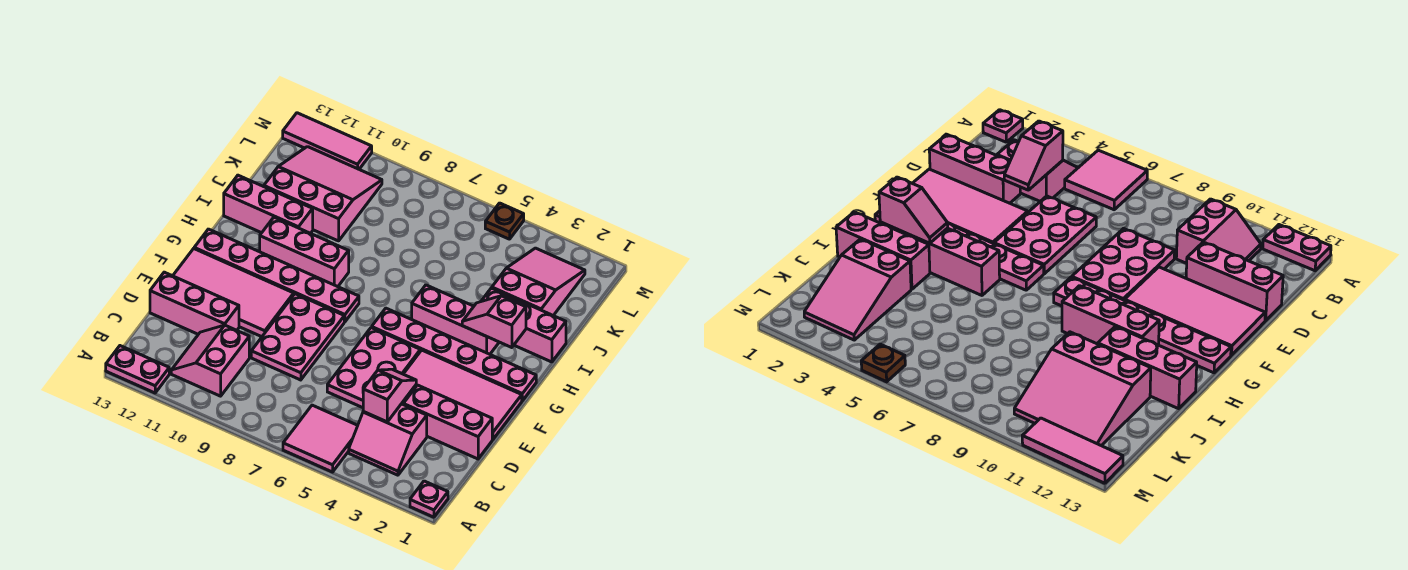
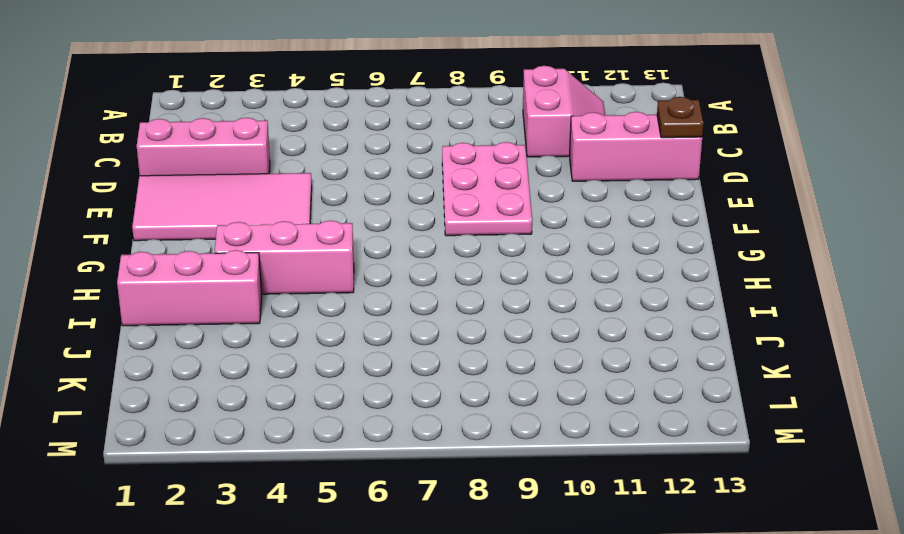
brown 1x1 plate [657,97,704,138] -> brown 1x1 plate moved to [485,203,524,239]
none -> pink 1x1 plate [410,481,448,517]
none -> pink 2x2 tile [283,405,358,472]
none -> pink 1x2 plate [106,346,169,393]

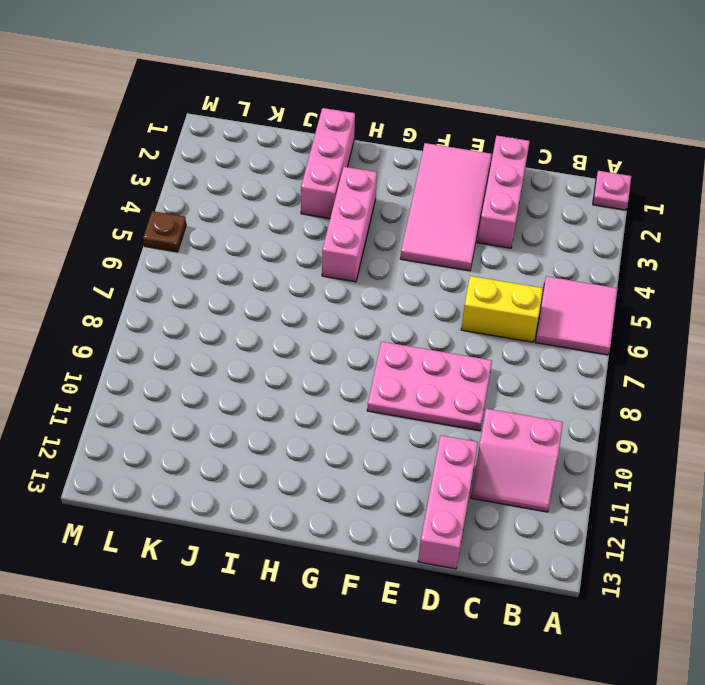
yellow 1x2 brick [461,276,543,342] -> pink 2x3 plate [327,328,420,408]
none -> pink 1x2 plate [106,346,169,393]
none -> pink 2x2 slope [349,404,427,475]
none -> pink 2x4 tile [173,249,294,337]

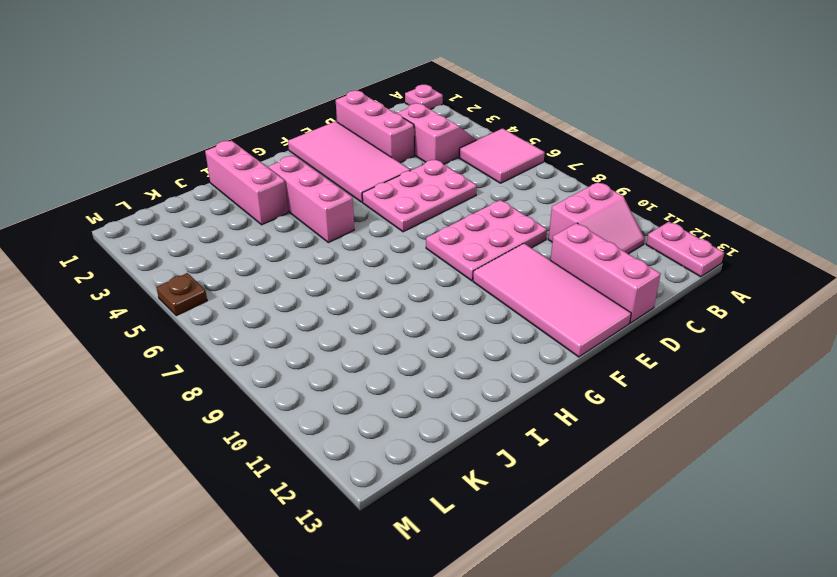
none -> pink 1x6 plate [372,308,536,401]
none -> pink 1x6 plate [194,229,359,322]
none -> pink 1x3 brick [260,217,349,287]

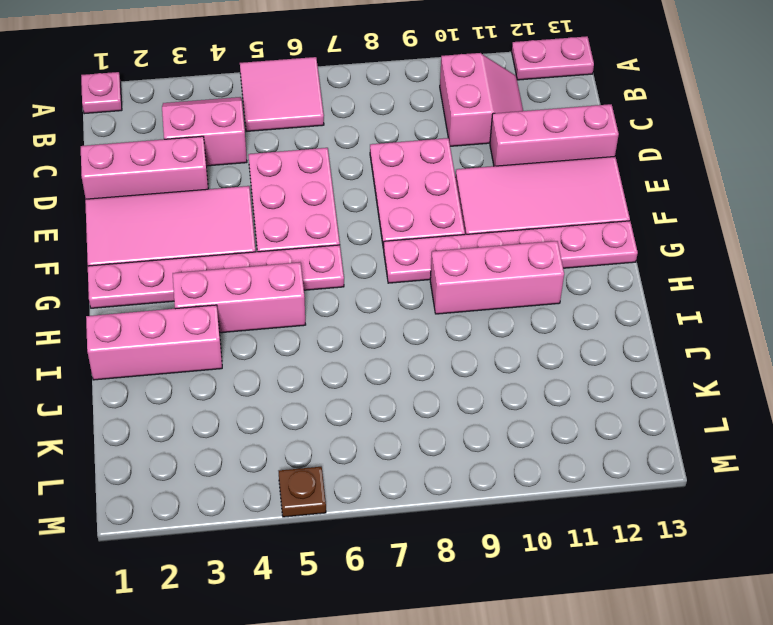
none -> pink 1x3 brick [224,175,313,233]
none -> pink 2x3 slope [492,248,585,315]
none -> pink 3x3 slope [264,147,382,241]

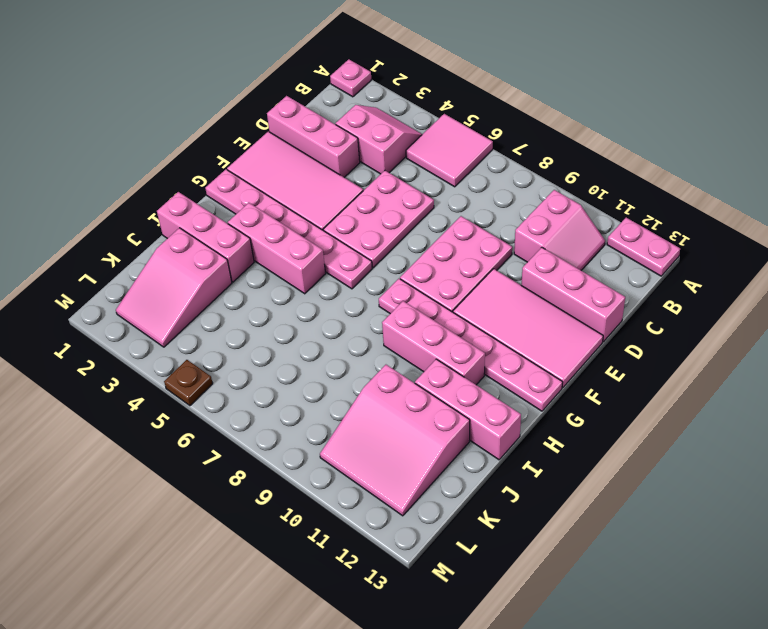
none -> pink 1x3 tile [283,113,372,169]
none -> pink 1x2 slope [363,369,416,422]
none -> pink 1x2 slope [462,296,526,348]

